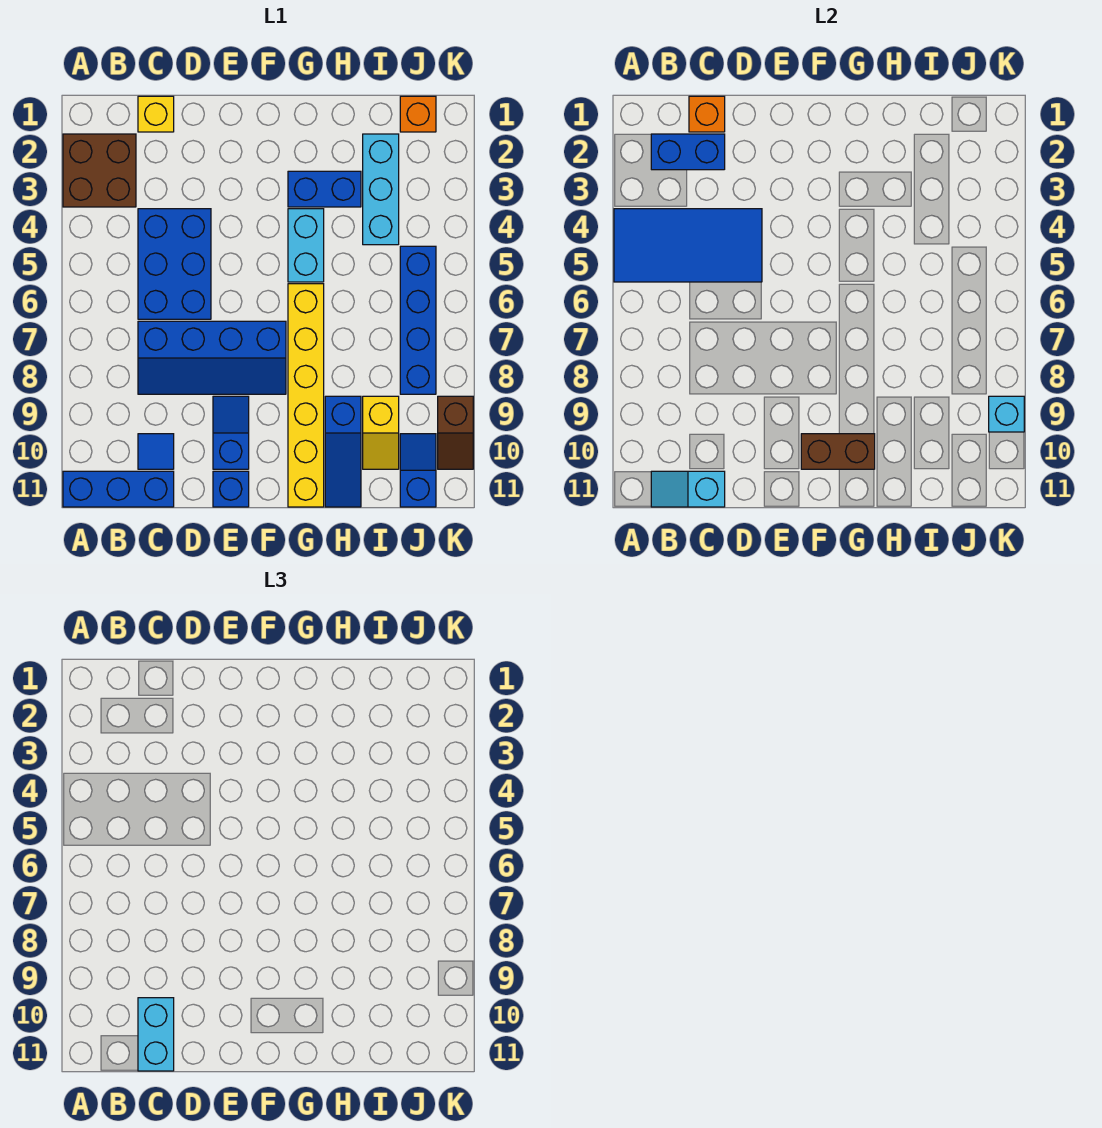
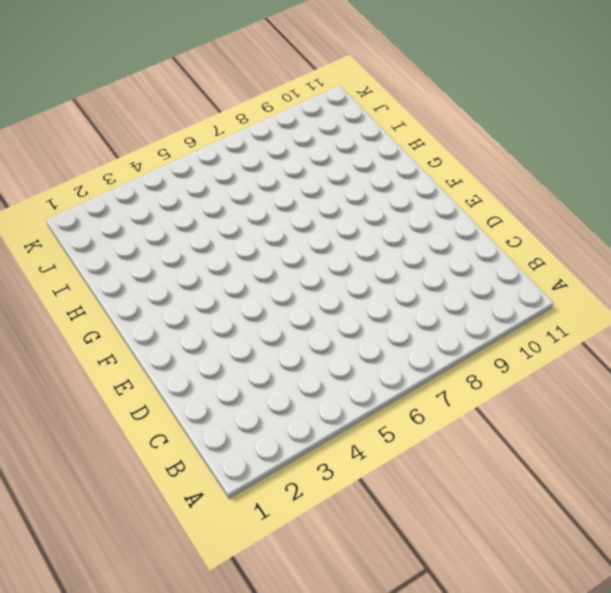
none -> brown 2x2 brick [63,134,136,207]
none -> blue 1x3 brick [63,471,174,507]
none -> yellow 1x1 brick [138,96,174,132]

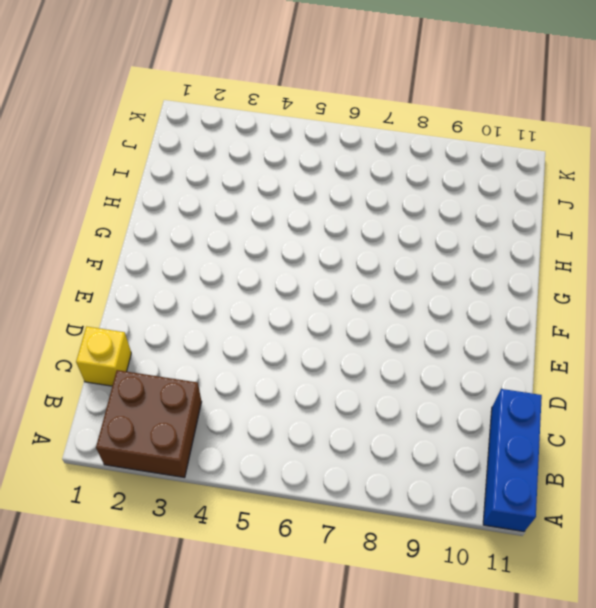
none -> blue 2x3 brick [138,209,211,319]
none -> blue 2x4 slope [138,321,286,394]
none -> blue 1x1 tile [138,434,174,469]

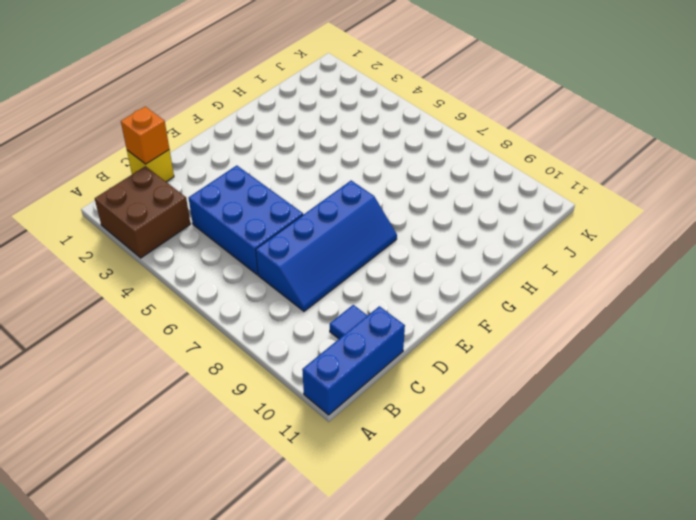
none -> blue 1x2 slope [213,396,249,469]
none -> blue 1x1 brick [213,471,249,507]
none -> blue 1x2 brick [288,171,361,207]

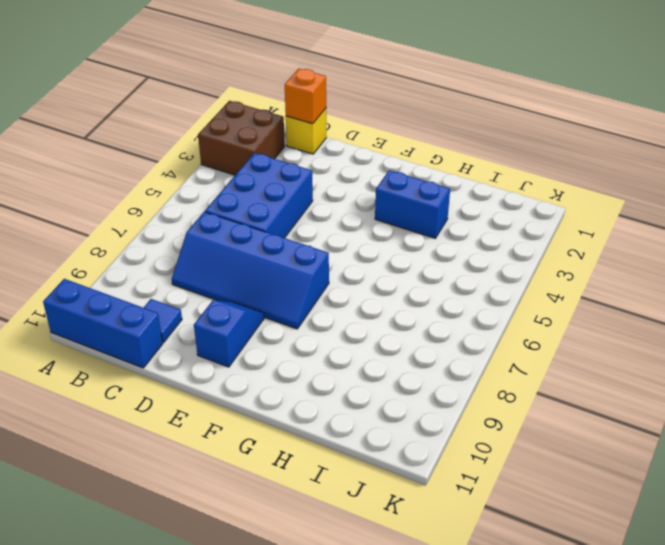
none -> blue 1x1 brick [213,471,249,507]
none -> cyan 1x2 brick [288,209,324,282]
none -> yellow 1x6 brick [288,284,324,507]

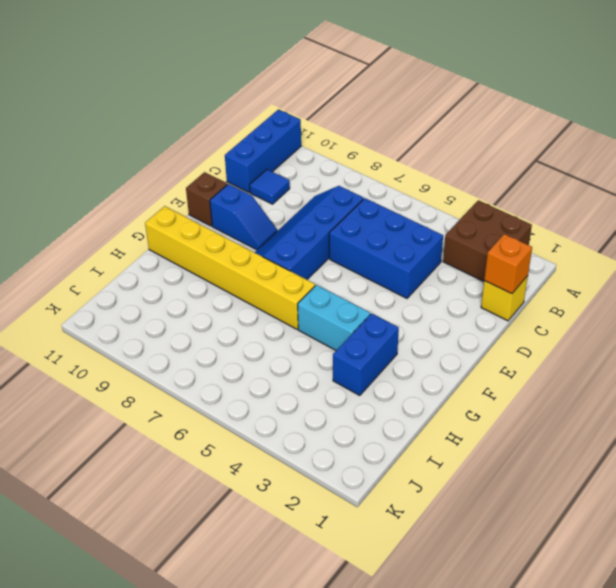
brown 1x1 brick [186,172,227,226] -> blue 1x1 brick [213,471,249,507]
none -> blue 1x3 slope [325,396,361,507]
none -> cyan 1x3 brick [363,134,399,245]
none -> yellow 1x2 slope [363,396,399,469]

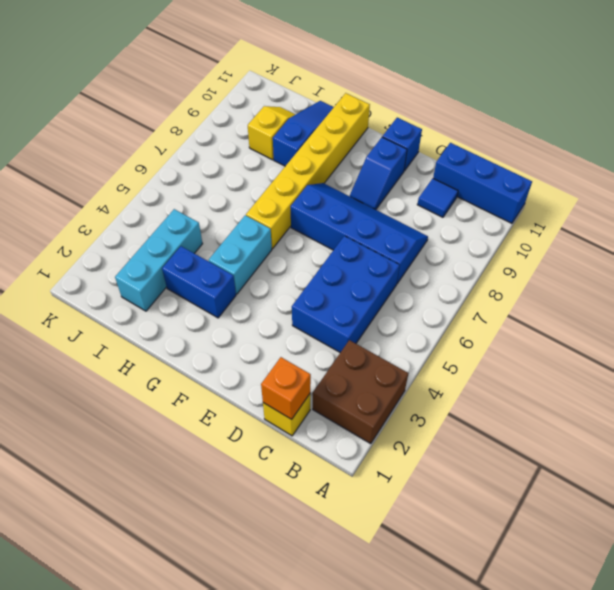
none -> orange 1x1 brick [400,96,436,132]
none -> blue 1x4 brick [400,246,436,394]
none -> blue 1x2 slope [400,434,436,507]

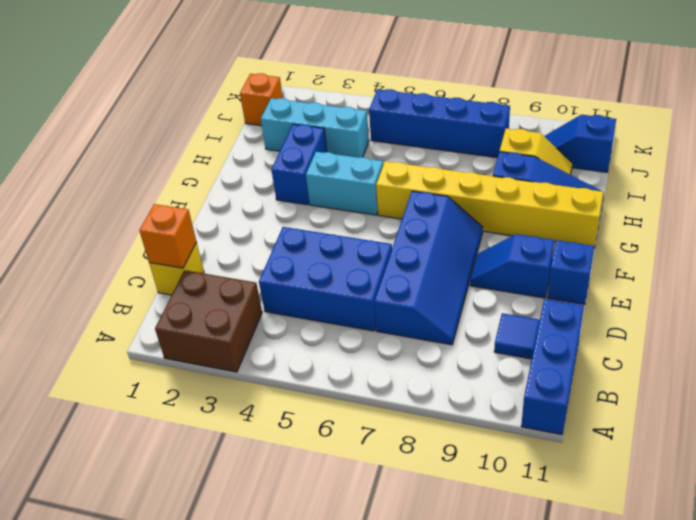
none -> brown 1x2 slope [438,396,473,469]
none -> blue 2x4 tile [614,209,762,282]
none -> blue 1x2 brick [651,134,725,170]

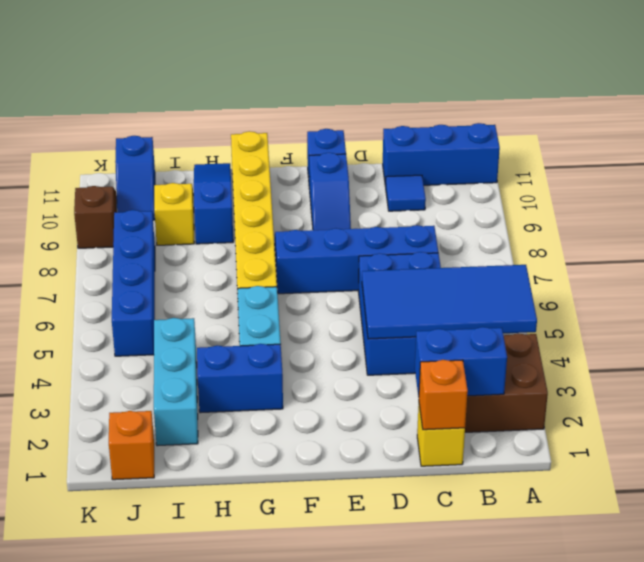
none -> cyan 1x2 slope [651,471,725,507]
none -> brown 1x2 brick [801,434,875,469]
none -> cyan 1x1 brick [989,396,1024,432]

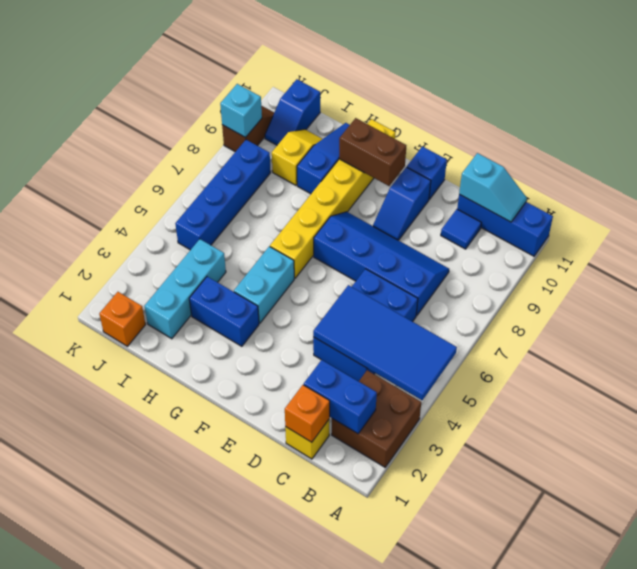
none -> cyan 1x2 brick [138,998,174,1071]

